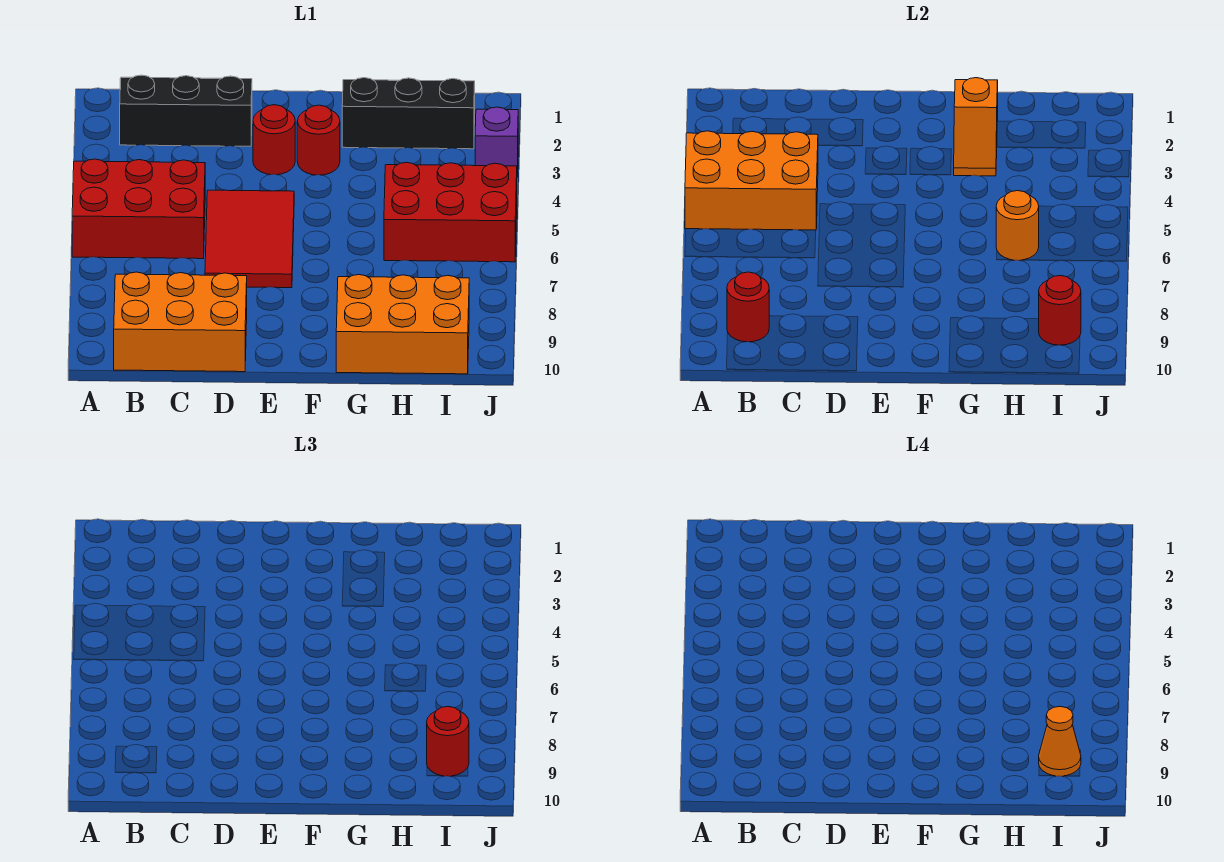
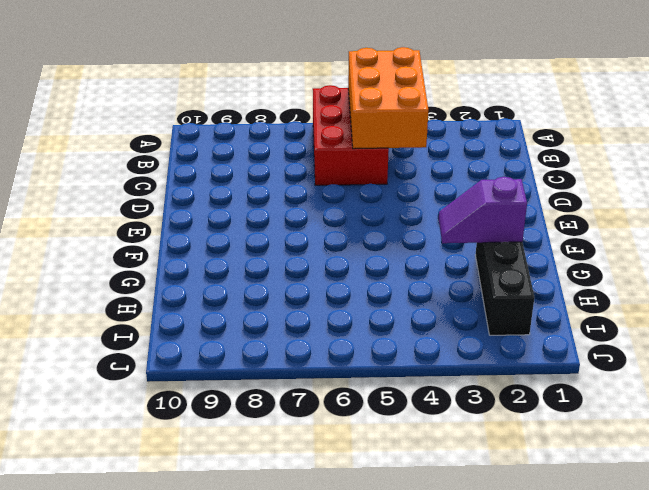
purple 1x2 slope [439,177,527,243] -> orange 1x2 slope [954,78,998,176]
none -> black 1x3 brick [120,75,252,146]
none -> orange 2x3 brick [114,272,247,372]
none -> red 2x3 tile [205,190,294,288]

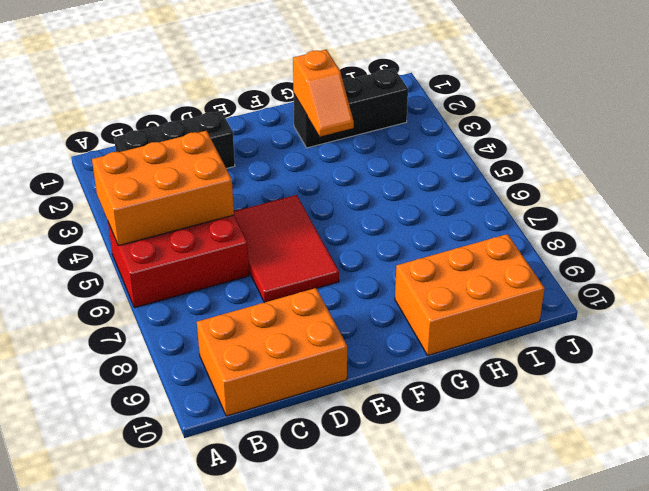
none -> red 1x1 round brick [253,105,295,175]
none -> red 1x1 round brick [297,105,340,175]
none -> red 2x3 brick [384,162,517,262]

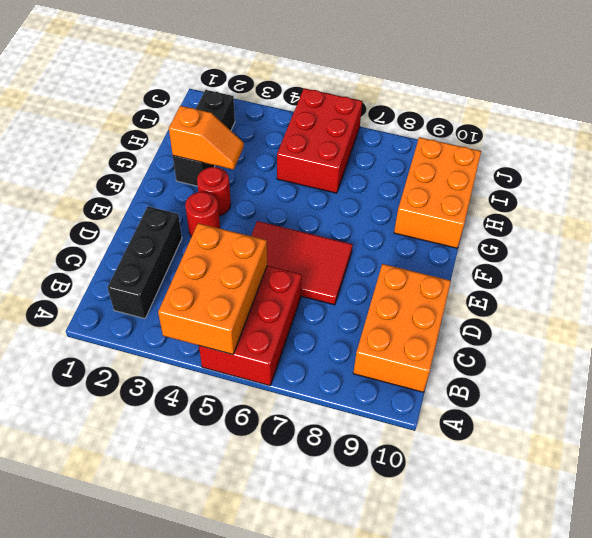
none -> purple 1x1 brick [475,107,518,177]
none -> red 1x1 round brick [727,272,769,342]
none -> orange 1x1 round brick [996,191,1039,261]

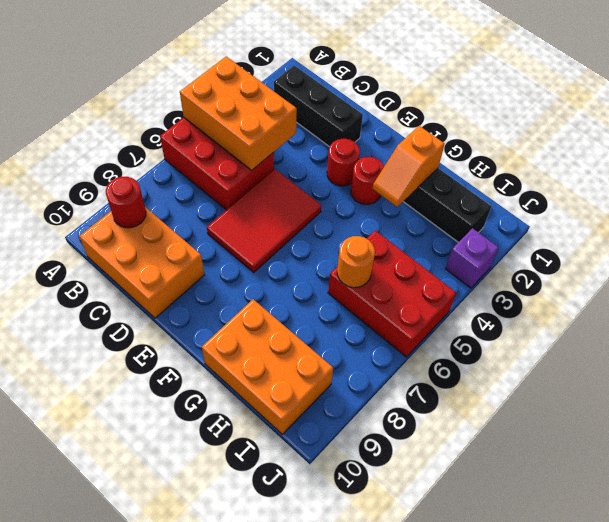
none -> red 1x1 round brick [1039,276,1081,345]
none -> red 1x1 round brick [427,707,469,776]
none -> orange 1x1 cone [1039,707,1081,776]

